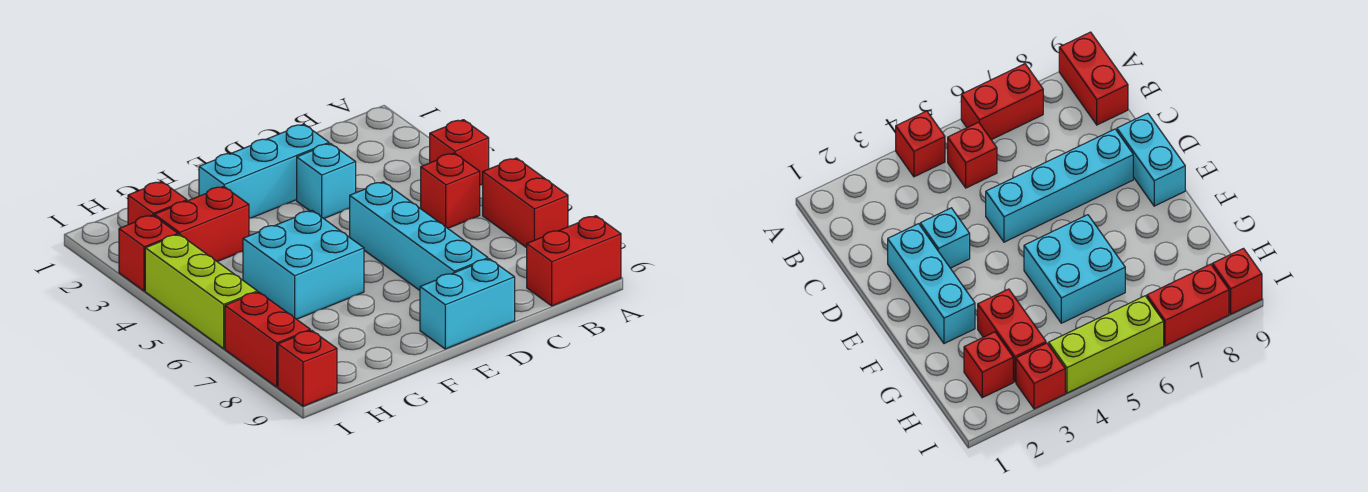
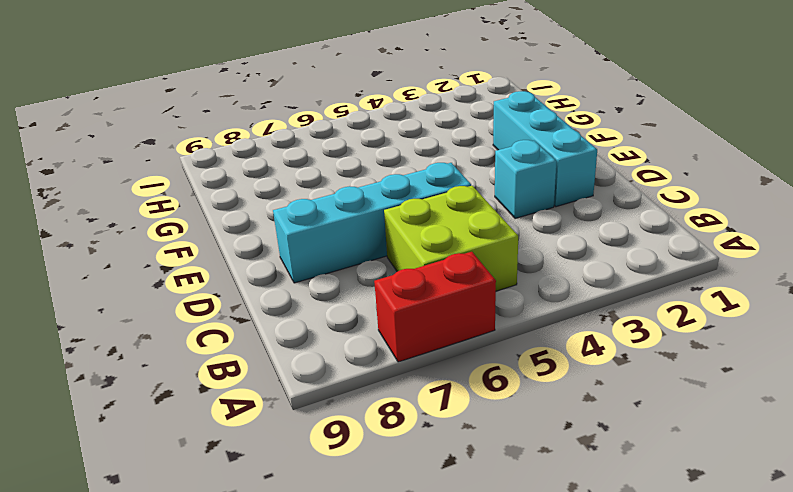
lime 2x2 brick [384,186,518,291] -> red 1x1 brick [421,153,480,228]
none -> red 1x1 brick [430,120,489,185]
none -> red 1x2 brick [527,216,621,306]
none -> cyan 1x2 brick [420,259,515,349]

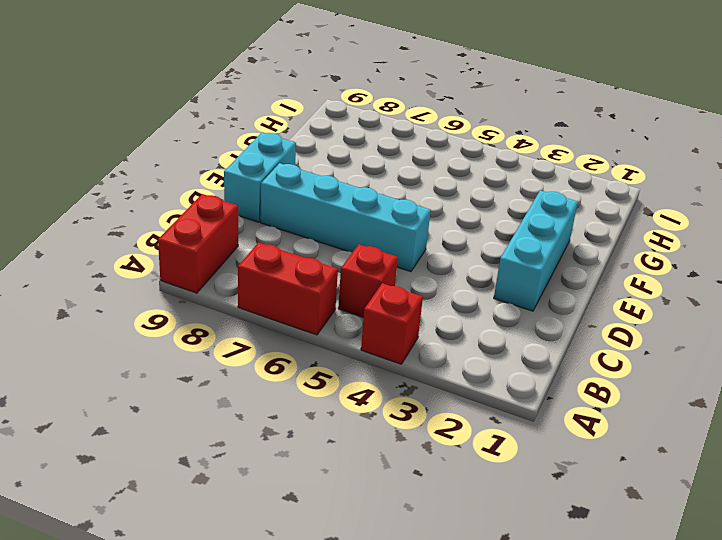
none -> cyan 1x1 brick [297,143,356,219]
none -> cyan 2x2 brick [243,211,364,319]
none -> red 1x2 brick [154,186,249,262]

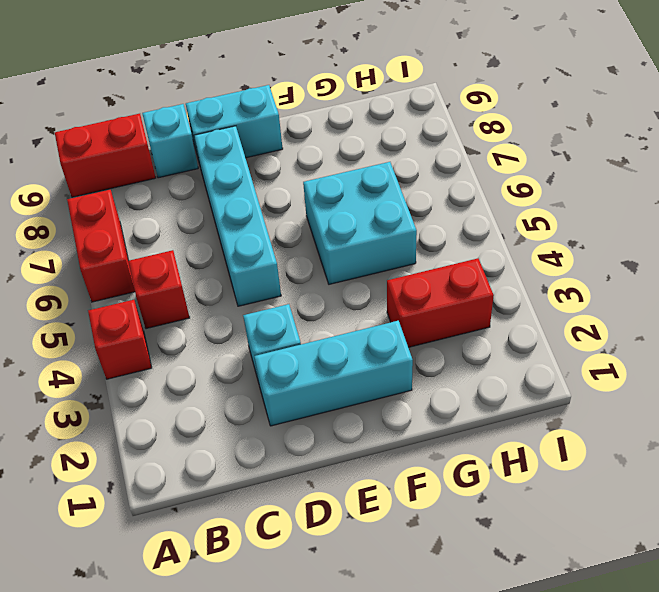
cyan 1x1 brick [142,104,198,178] -> none
none -> red 1x1 brick [128,181,187,225]
none -> red 1x1 brick [119,215,178,291]
none -> lime 1x3 brick [145,234,257,349]

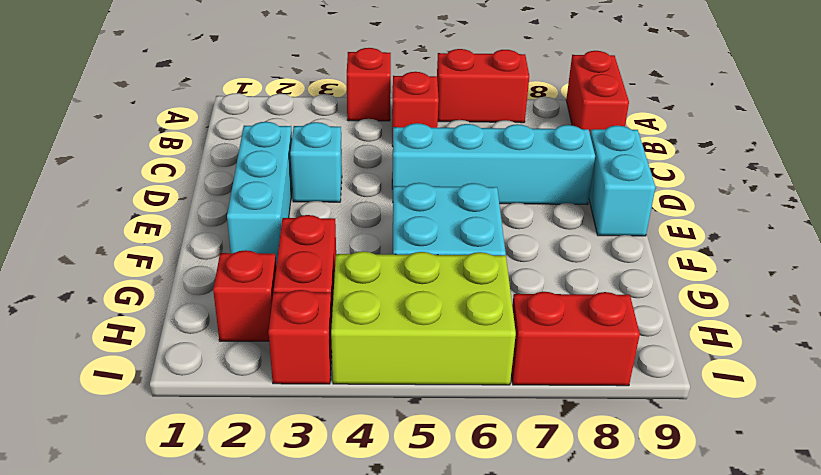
lime 2x3 brick [331,251,516,385] -> lime 1x3 brick [145,234,257,349]
none -> red 1x1 brick [278,330,337,406]

